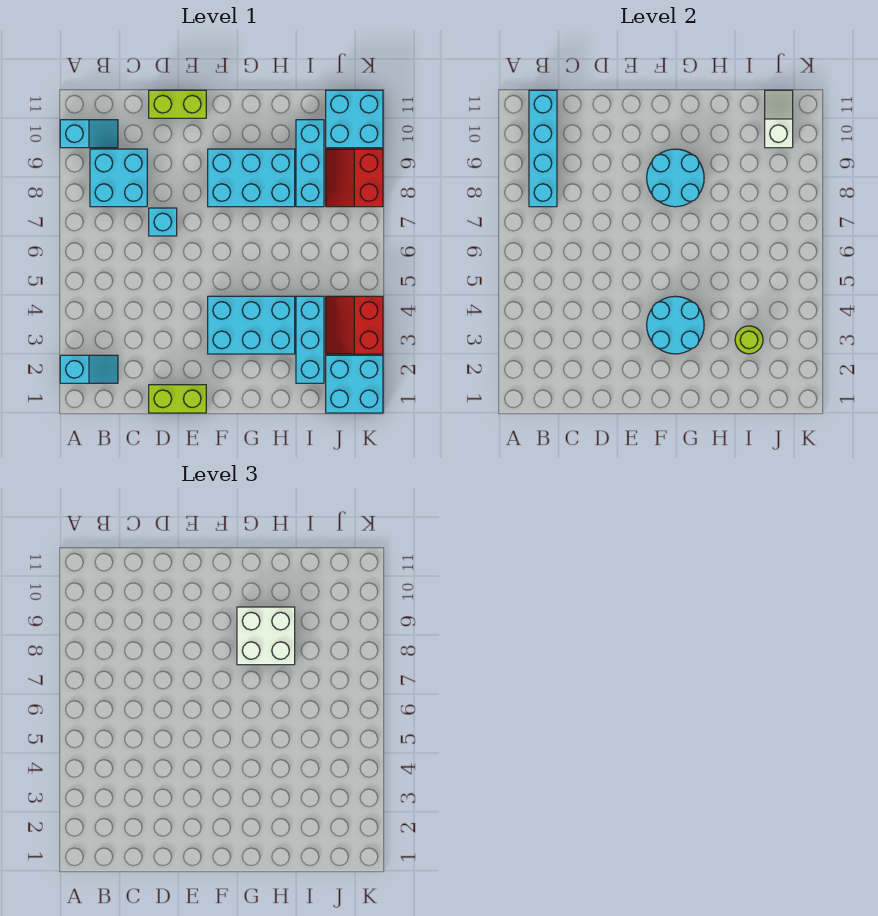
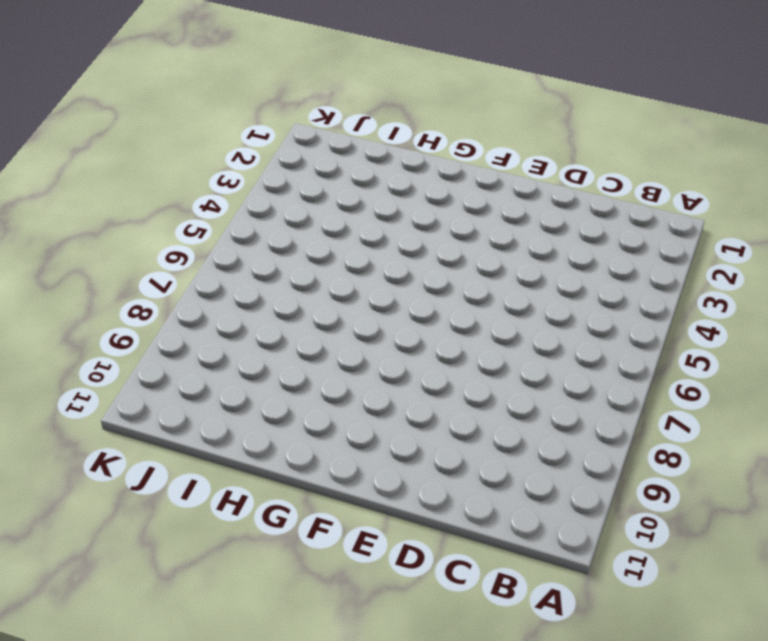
none -> cyan 1x2 slope [60,355,118,383]
none -> cyan 1x2 slope [60,120,118,148]
none -> cyan 2x2 brick [90,149,147,207]

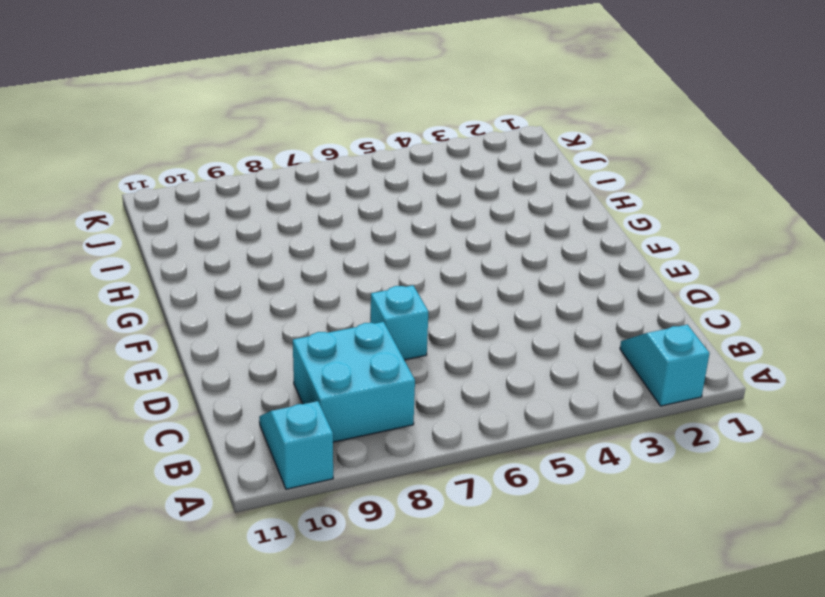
none -> lime 1x2 brick [149,385,206,413]
none -> lime 1x2 brick [149,90,206,118]
none -> cyan 2x3 brick [208,296,295,354]

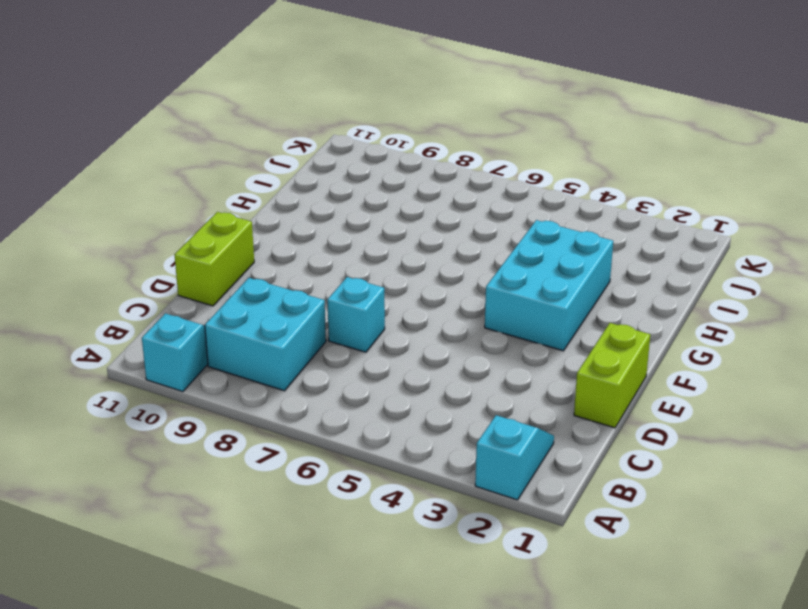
none -> cyan 2x3 brick [208,149,295,207]
none -> cyan 1x3 brick [296,296,324,383]
none -> cyan 1x3 brick [296,120,324,207]

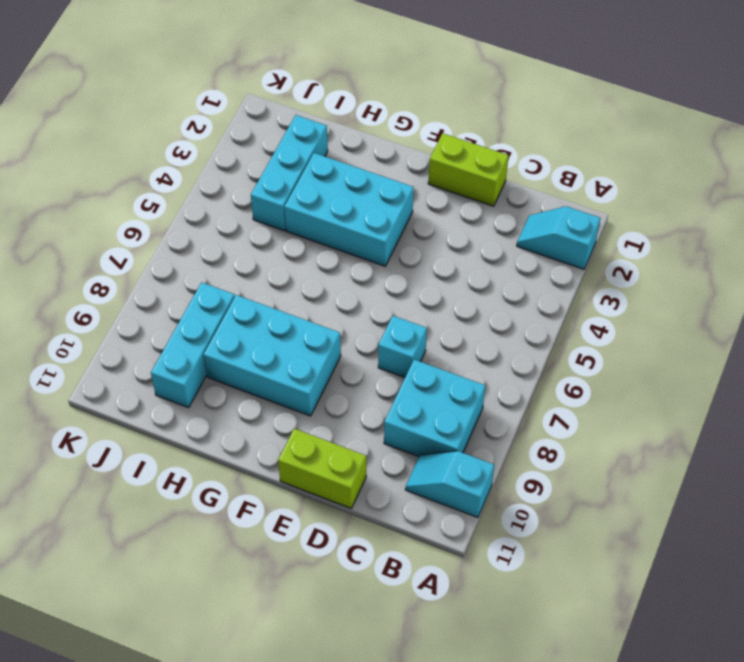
none -> cyan 2x2 brick [326,355,383,413]
none -> red 2x2 slope [326,296,383,354]
none -> red 2x2 slope [326,149,383,207]

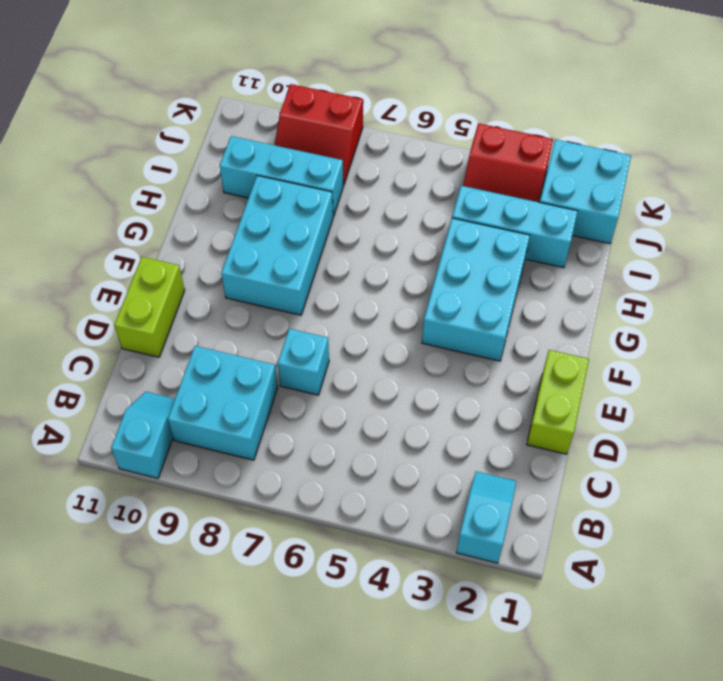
none -> cyan 2x2 brick [326,90,383,148]
none -> cyan 1x4 brick [529,90,557,207]
none -> cyan 2x2 round brick [647,296,704,354]

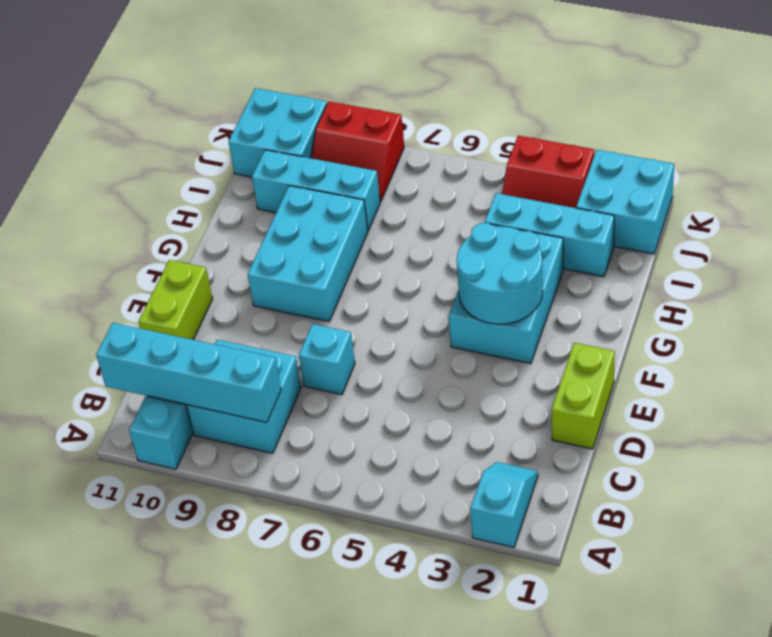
none -> cyan 2x2 round brick [647,149,704,207]
none -> lime 1x1 round brick [735,326,763,354]
none -> white 1x2 slope [765,90,793,148]

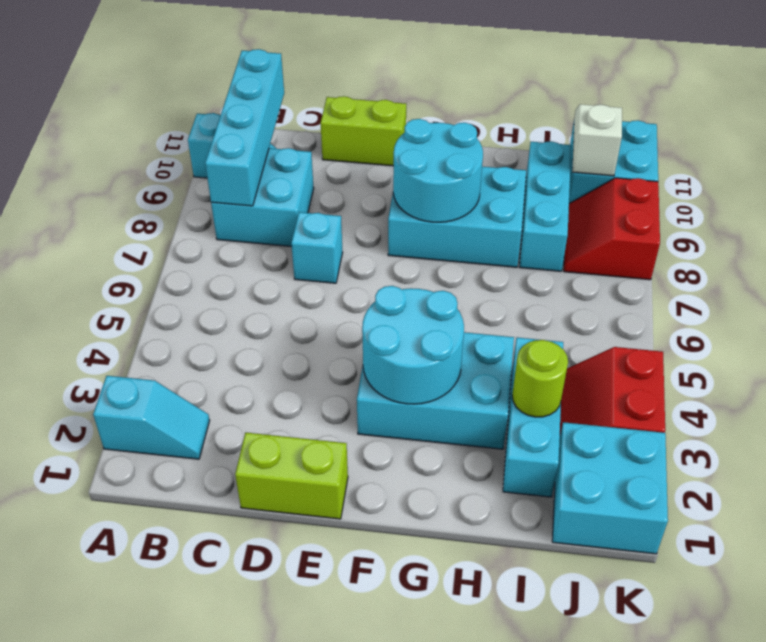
none -> white 2x2 brick [237,607,295,665]

